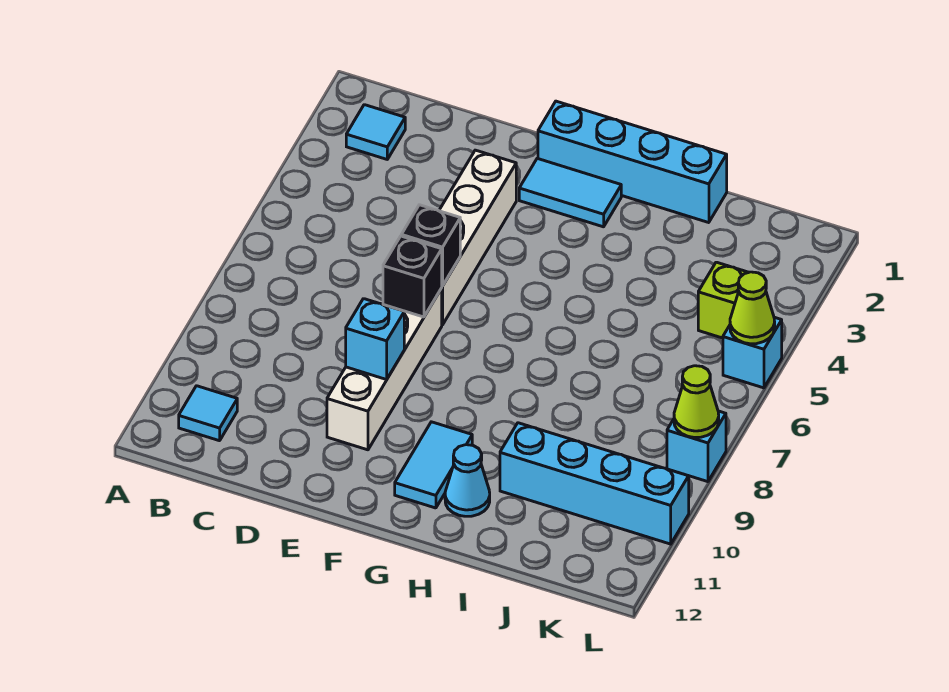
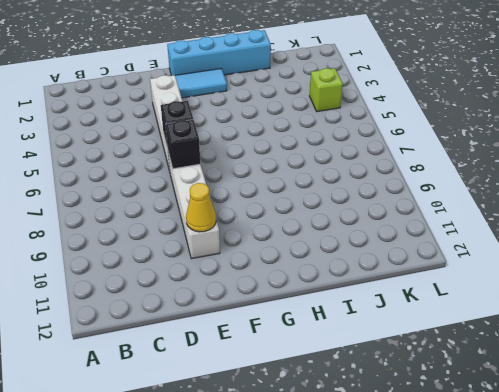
yellow 1x1 cone [186,183,216,232] -> none
none -> cyan 1x1 tile [346,105,405,159]
none -> cyan 1x1 tile [179,386,237,441]
none -> cyan 1x2 tile [395,422,472,508]

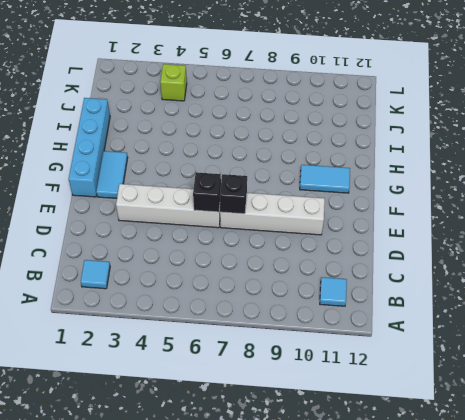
none -> cyan 1x1 cone [445,445,490,516]
none -> cyan 1x4 brick [500,423,689,544]
none -> cyan 1x1 brick [723,317,782,388]

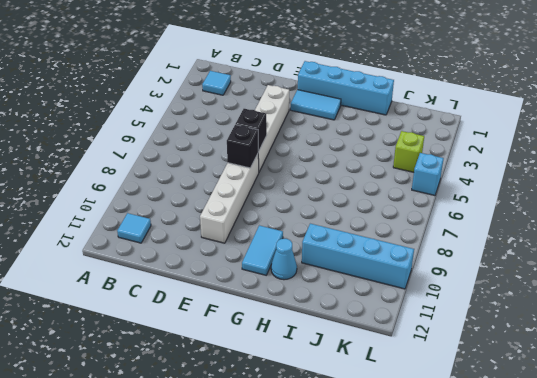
none -> cyan 1x1 brick [667,411,726,482]
none -> cyan 1x1 brick [346,299,404,380]
none -> lime 1x1 cone [730,272,775,344]

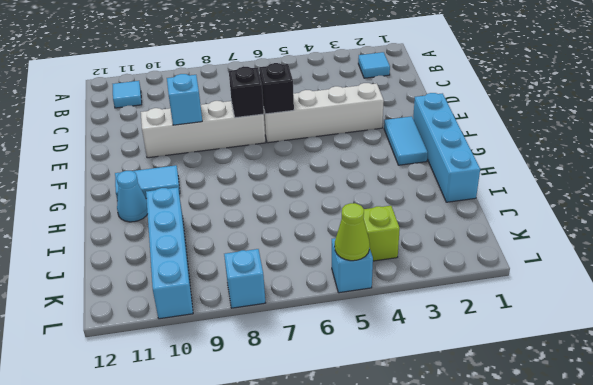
none -> lime 1x1 cone [674,366,719,438]

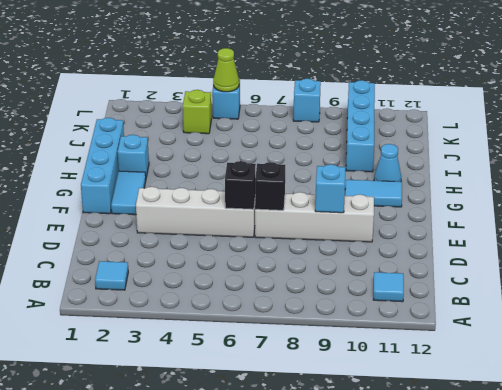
cyan 1x1 brick [118,135,149,177] -> none
none -> lime 1x1 cone [674,366,719,438]

